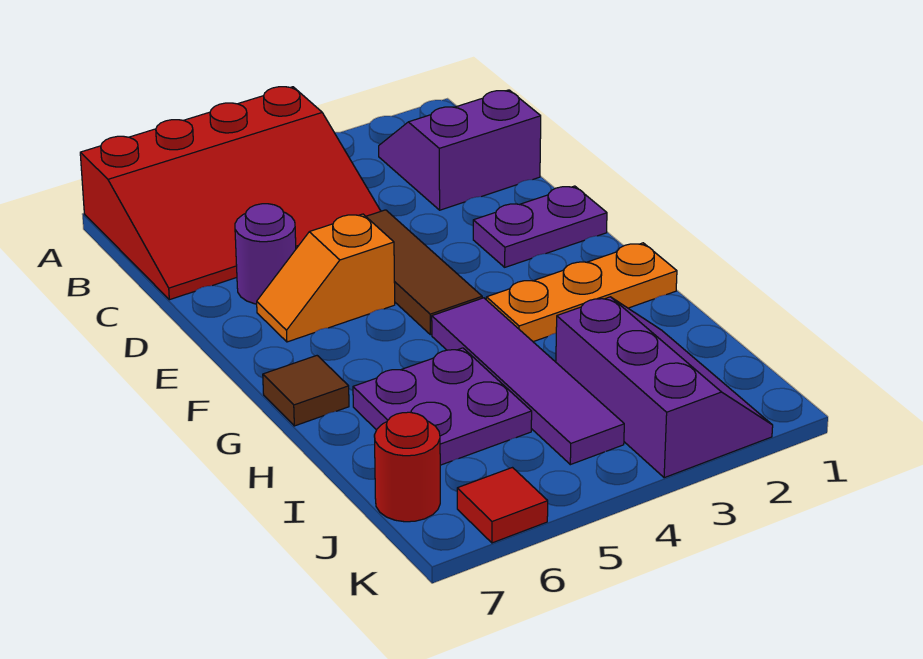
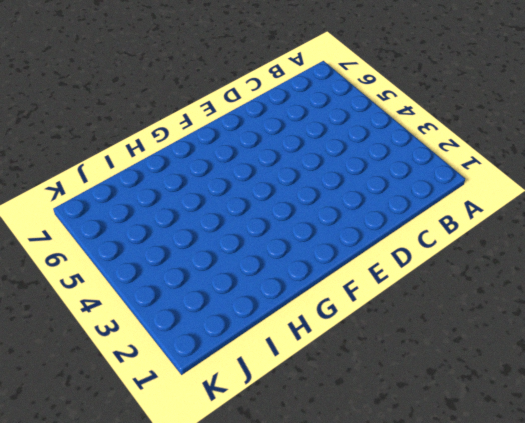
none -> red 3x4 slope [80,87,381,300]
none -> purple 2x2 slope [379,90,541,210]
none -> brown 1x3 tile [366,210,482,335]

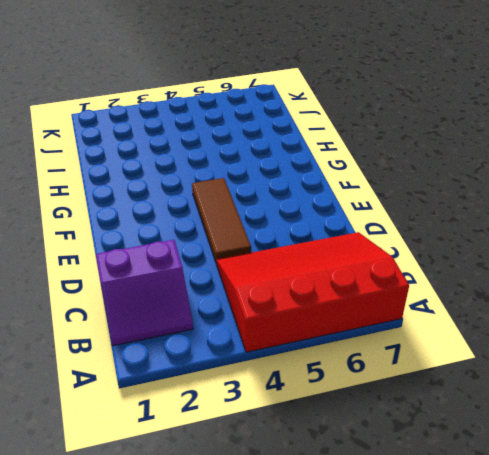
none -> purple 1x1 round brick [235,204,296,304]
none -> purple 1x2 plate [473,186,607,267]
none -> orange 1x2 slope [257,214,395,342]

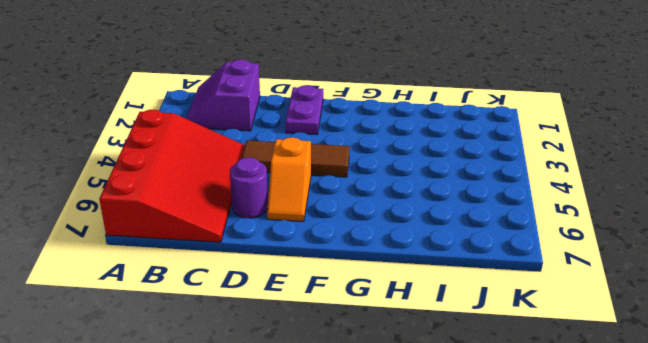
none -> orange 1x3 plate [486,243,677,342]
none -> purple 1x4 tile [432,298,624,465]
none -> brown 1x1 tile [263,356,349,426]

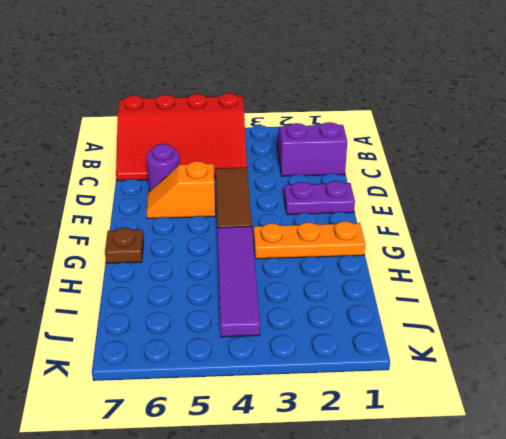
brown 1x1 plate [105,228,144,263] -> brown 1x1 tile [263,356,349,426]
none -> purple 2x2 plate [353,348,532,465]
none -> purple 2x3 slope [556,297,773,478]
none -> red 1x1 round brick [374,412,440,522]

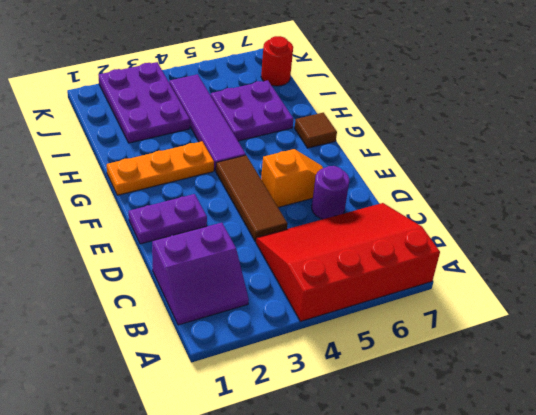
purple 2x3 plate [99,62,190,143] -> purple 2x3 slope [556,297,773,478]
none -> red 1x1 tile [457,468,548,543]

